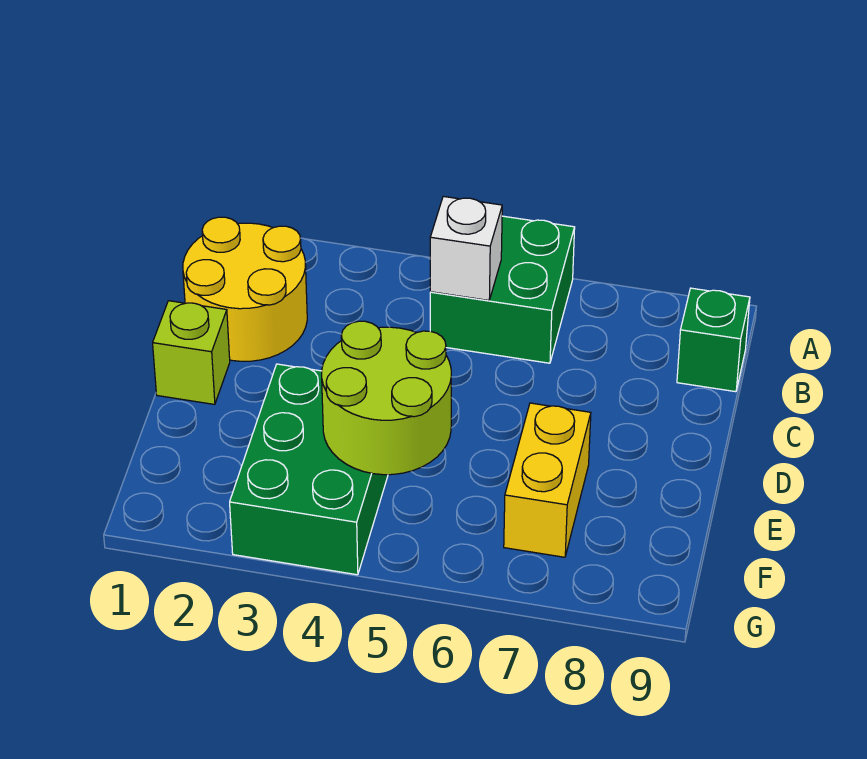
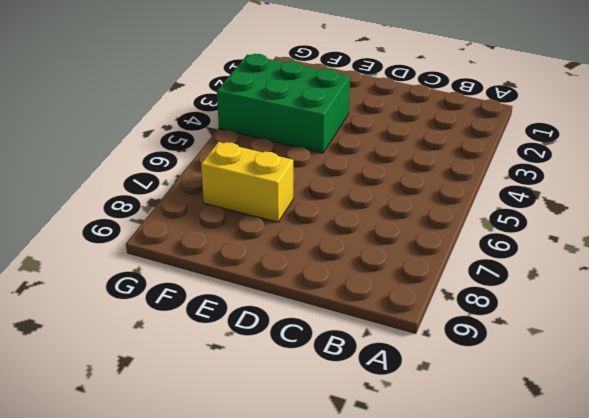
none -> green 2x2 brick [430,216,575,363]
none -> yellow 2x2 round brick [183,217,307,361]

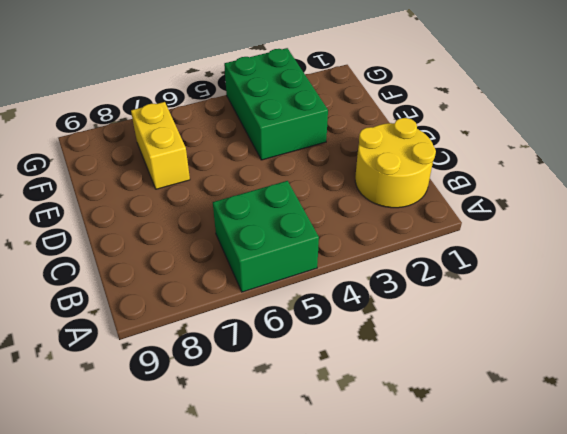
none -> green 1x1 brick [677,288,750,392]
none -> lime 1x1 brick [153,301,230,404]

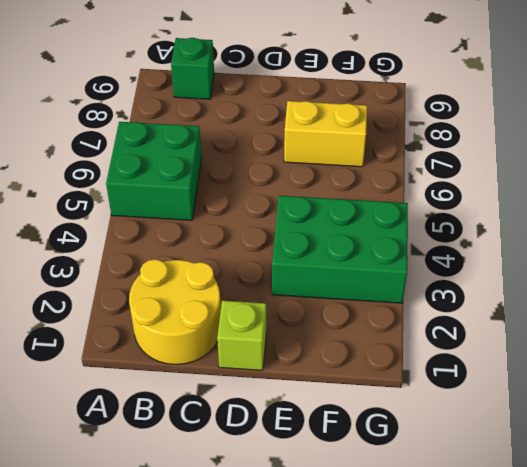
none -> white 1x1 brick [430,196,502,300]
none -> lime 2x2 round brick [322,321,451,475]

